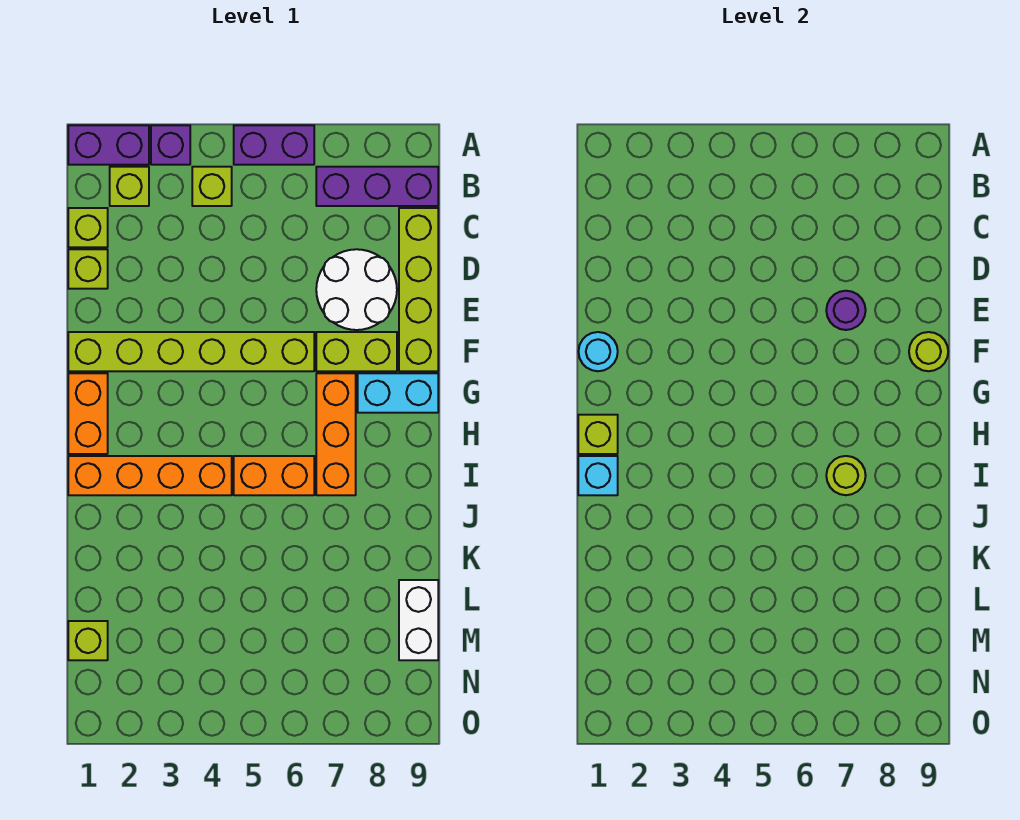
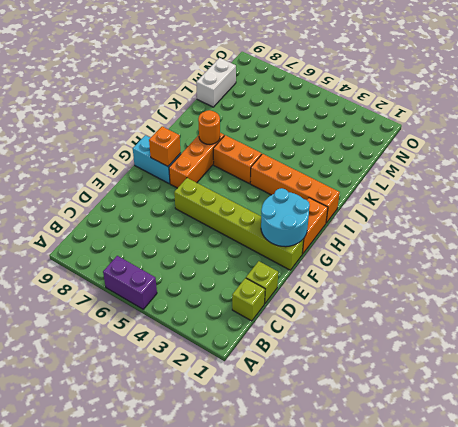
cyan 2x2 round brick [261,188,310,247] -> cyan 1x1 round brick [578,332,618,371]
orange 1x1 brick [149,126,181,166] -> none
orange 1x1 round brick [198,110,220,144] -> lime 1x1 round brick [826,456,866,495]
none -> purple 1x2 brick [68,125,149,165]
none -> purple 1x1 brick [151,125,190,165]
none -> lime 1x1 brick [110,167,149,206]

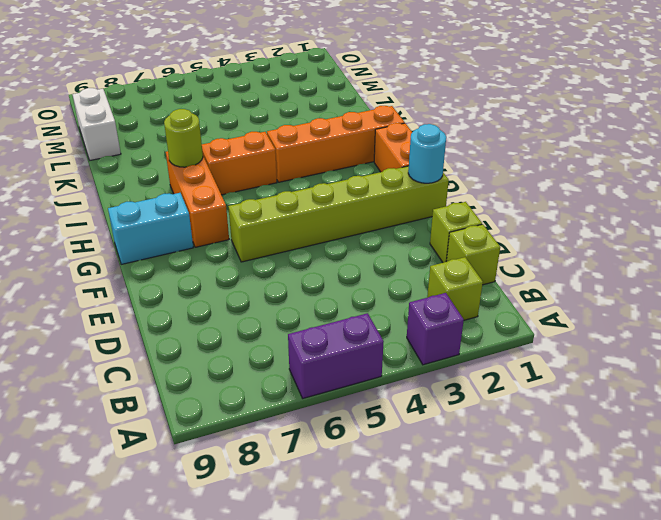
none -> purple 1x2 brick [68,125,149,165]
none -> lime 1x1 brick [192,167,232,206]
none -> purple 1x3 brick [316,167,438,206]

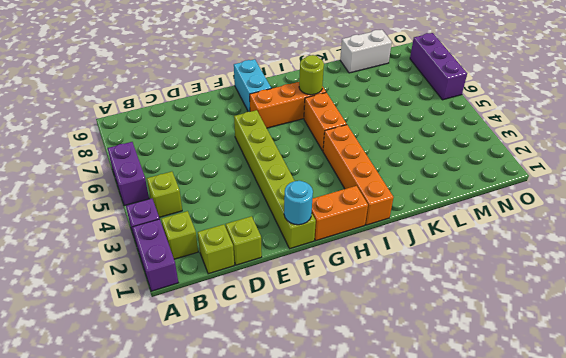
purple 1x3 brick [410,33,467,100] -> purple 1x3 brick moved to [316,167,438,206]
none -> lime 1x4 brick [399,208,438,371]
none -> white 2x2 round brick [316,249,397,330]
none -> lime 1x2 brick [316,332,397,371]

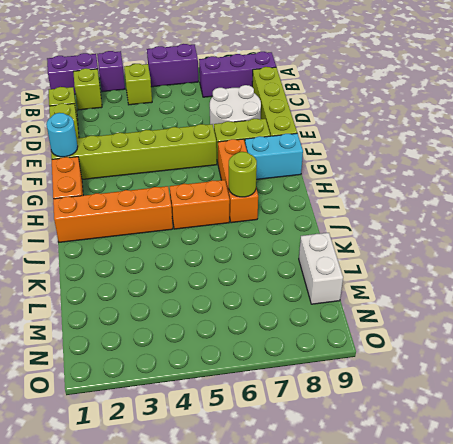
none -> lime 1x1 brick [68,621,108,660]
none -> purple 1x1 round brick [826,291,866,330]
none -> lime 1x1 round brick [909,332,948,371]

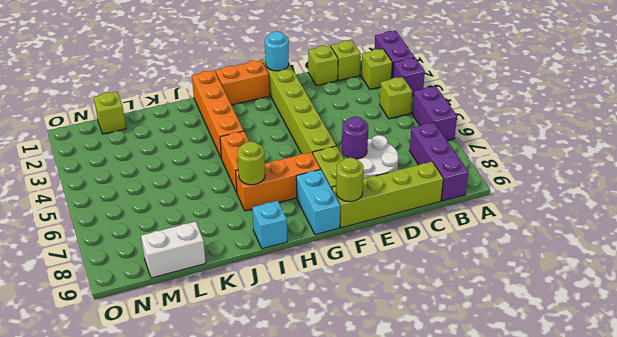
cyan 1x1 brick [252,201,287,249] -> cyan 1x1 brick moved to [578,456,618,495]
none -> lime 1x1 brick [578,415,618,454]

